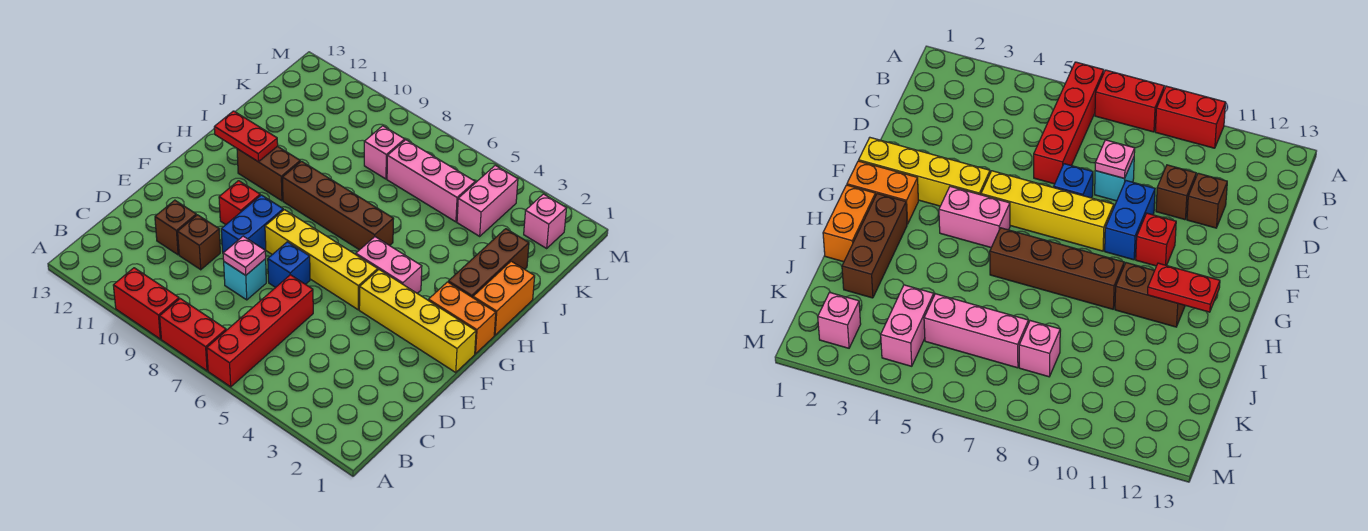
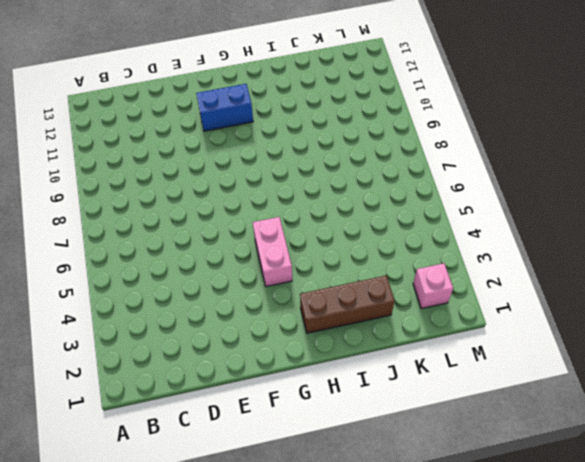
blue 1x2 brick [196,84,253,131] -> blue 1x2 brick moved to [221,195,283,253]
none -> red 1x4 brick [207,275,313,387]
none -> red 1x2 brick [160,299,226,371]
none -> red 1x2 brick [113,268,179,339]

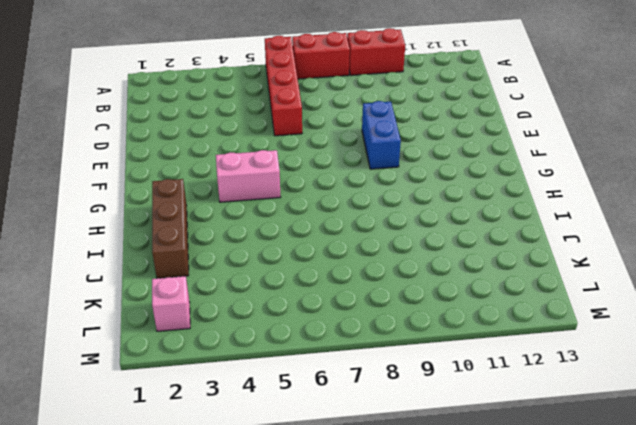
none -> cyan 1x1 brick [224,259,266,300]
none -> brown 1x1 brick [178,215,220,270]
none -> brown 1x1 brick [155,200,196,255]

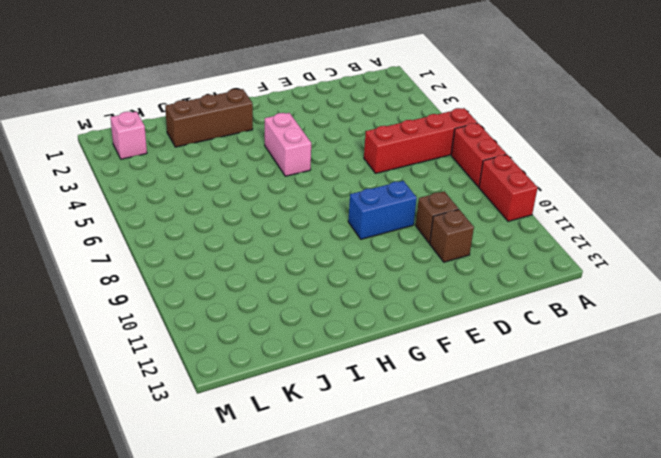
none -> cyan 1x1 brick [224,259,266,300]
none -> blue 1x1 brick [268,242,310,288]
none -> yellow 1x4 brick [359,270,476,372]

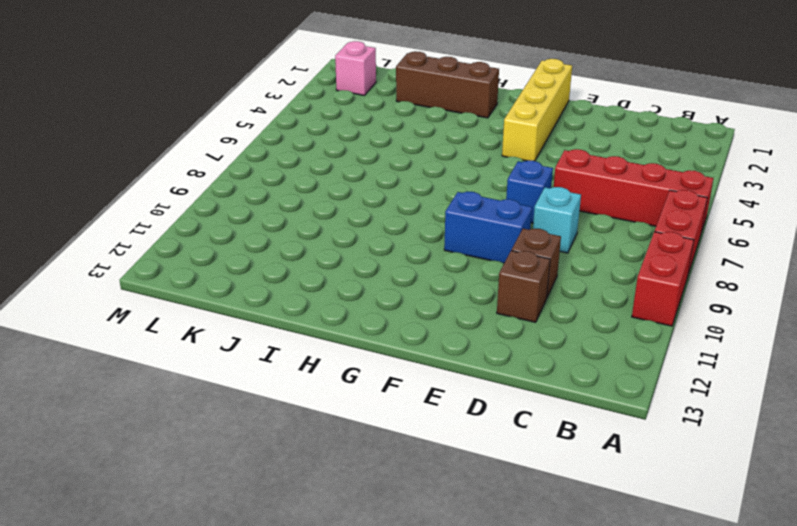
none -> yellow 1x4 brick [265,210,378,310]
none -> red 1x1 brick [219,181,260,225]
none -> orange 1x2 brick [428,282,496,354]

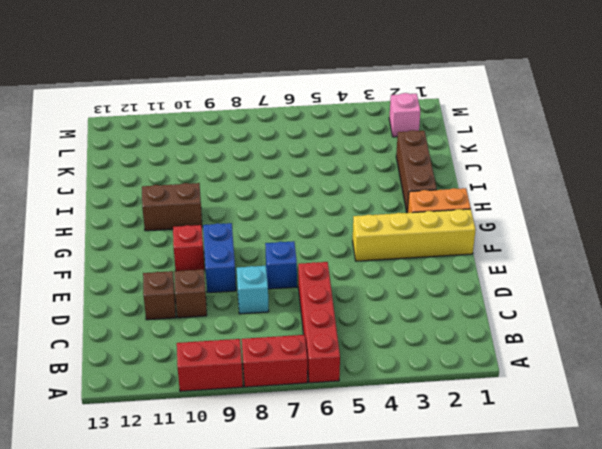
none -> yellow 1x4 brick [265,210,378,310]
none -> pink 1x2 brick [356,237,422,293]
none -> orange 1x2 brick [473,261,535,335]

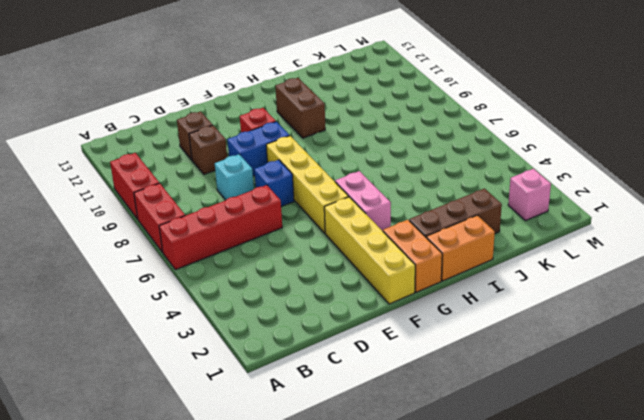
none -> brown 1x4 brick [282,161,393,250]
none -> pink 1x2 brick [457,165,518,236]
none -> pink 1x3 brick [387,140,475,222]

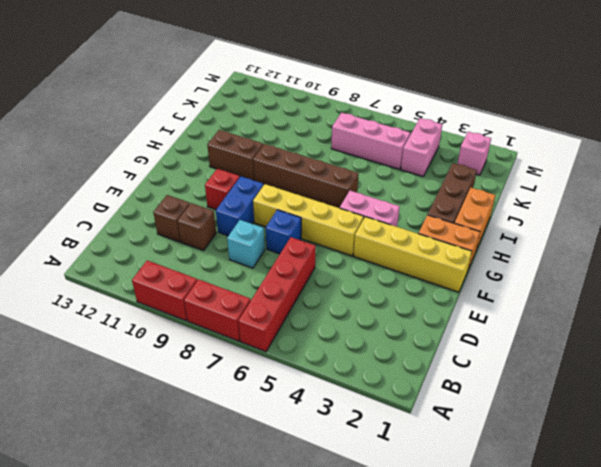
none -> pink 1x1 brick [364,126,405,179]
none -> pink 1x1 plate [223,236,266,275]
none -> red 1x2 plate [214,111,278,162]

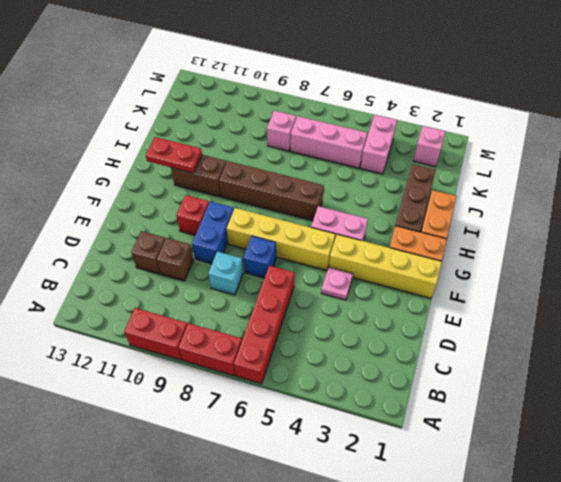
pink 1x1 plate [321,267,353,300] -> pink 1x1 plate moved to [223,236,266,275]

